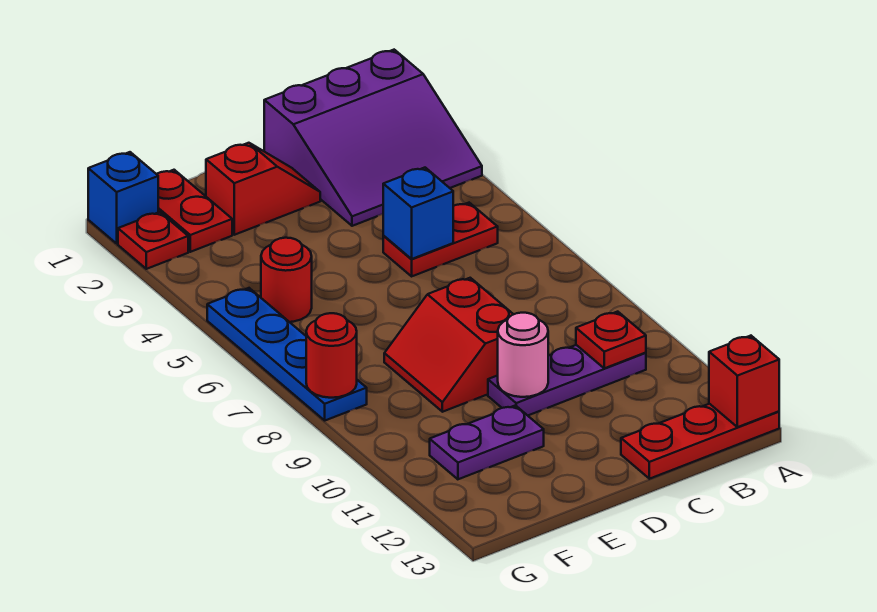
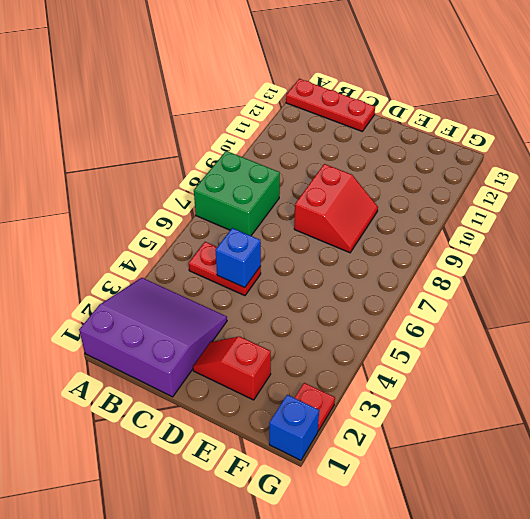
green 2x2 brick [194,151,280,236] -> none
none -> purple 1x3 plate [488,345,646,415]
none -> purple 1x2 plate [430,405,544,479]
none -> red 1x2 plate [157,170,232,252]

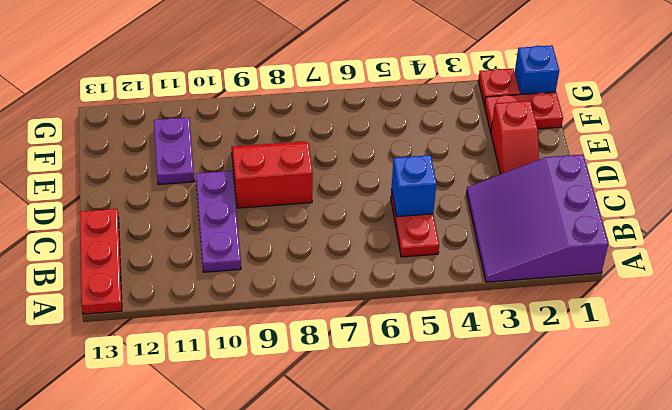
none -> red 1x1 round brick [261,238,312,322]
none -> blue 1x4 plate [207,288,367,420]
none -> red 1x1 brick [709,336,779,427]

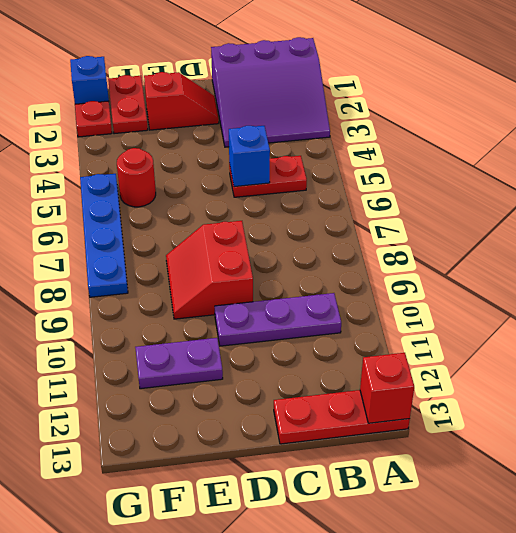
none -> red 1x1 plate [576,312,646,368]
none -> pink 1x1 round brick [498,313,548,397]
none -> red 1x1 round brick [306,313,357,398]

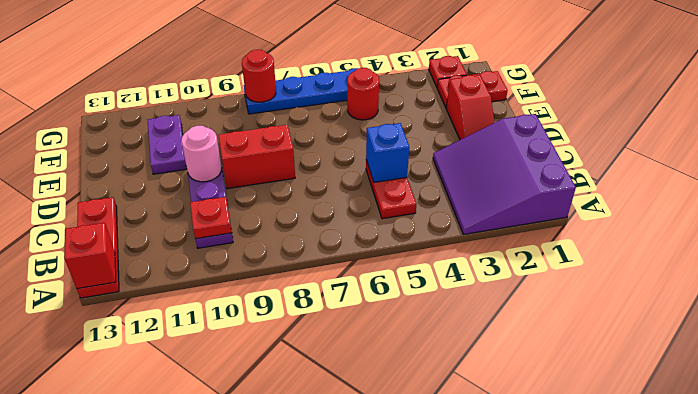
none -> blue 1x1 brick [88,152,158,243]

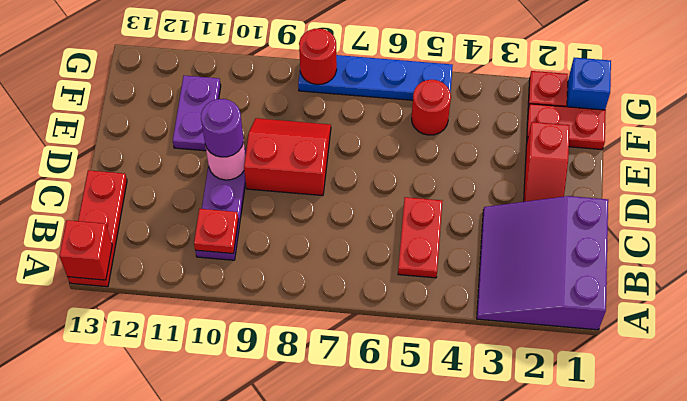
purple 1x1 round brick [201,99,243,157] -> none
none -> blue 1x1 brick [383,168,453,259]

